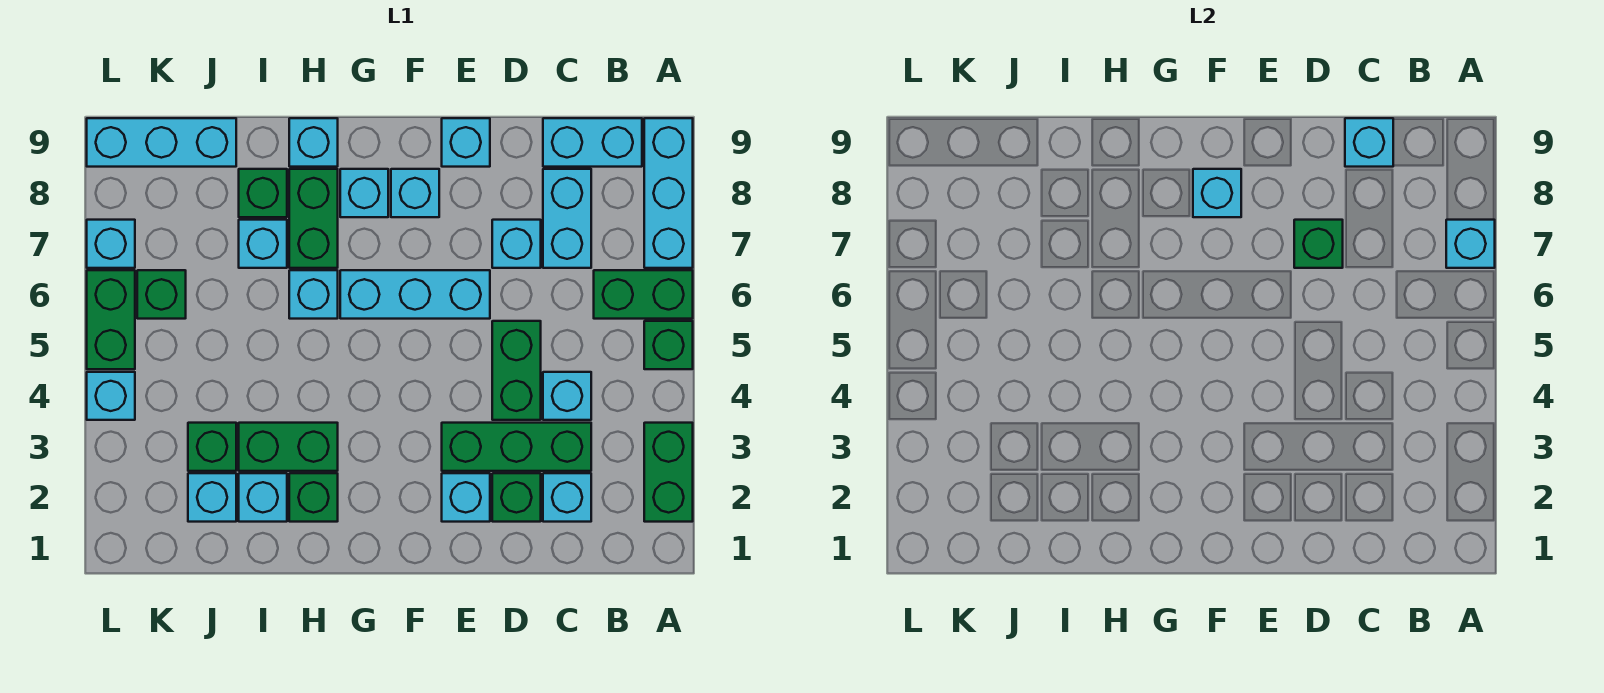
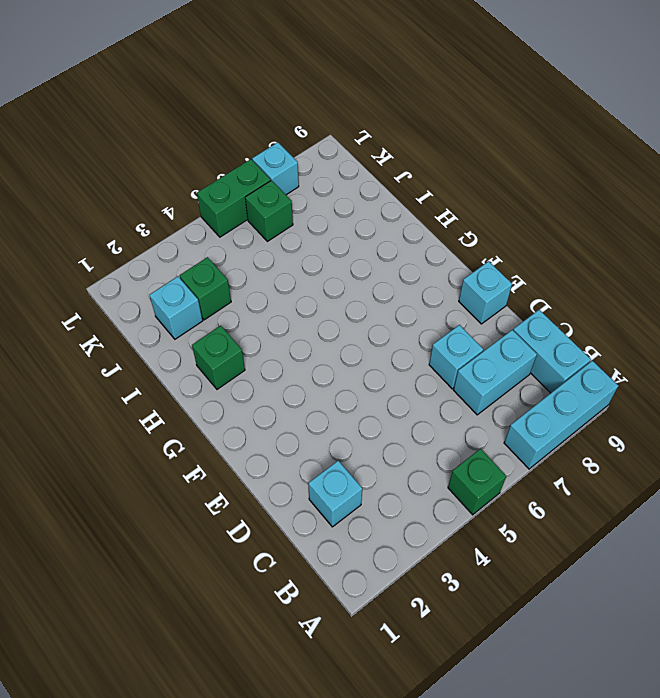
none -> green 1x2 brick [644,423,693,522]
none -> green 1x2 brick [594,270,693,319]
none -> green 1x3 brick [442,423,591,471]
none -> cyan 1x1 brick [543,372,591,420]

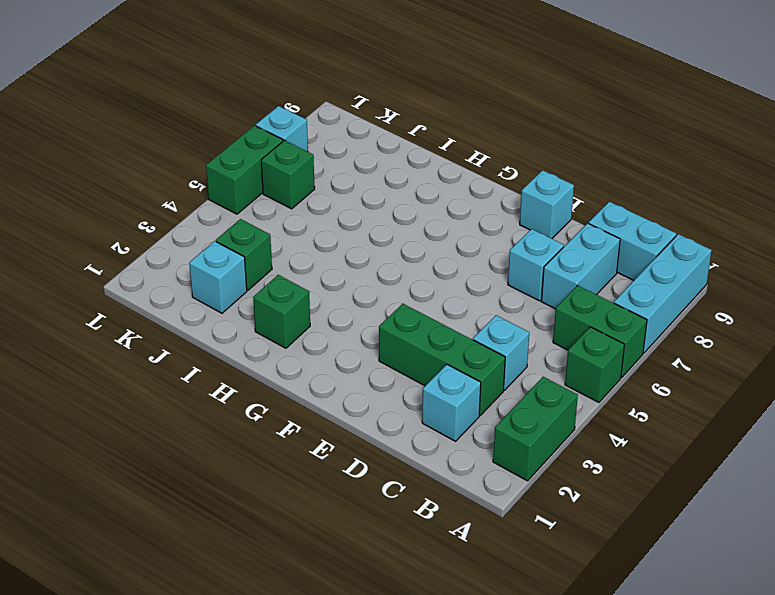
none -> green 1x1 brick [492,473,541,522]
none -> green 1x2 brick [492,321,541,420]
none -> cyan 1x1 brick [442,473,490,522]
none -> cyan 1x3 brick [340,270,490,319]

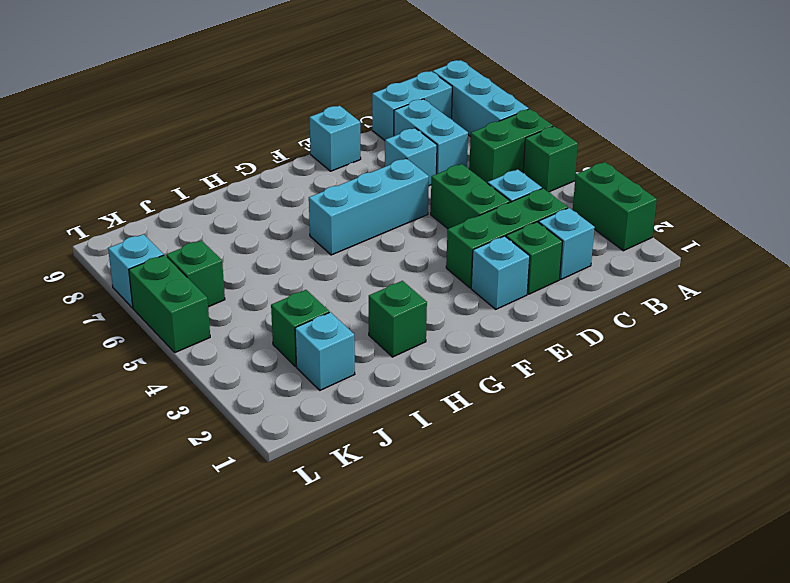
none -> cyan 1x1 brick [391,169,439,217]
none -> cyan 1x1 brick [340,169,388,217]
none -> green 1x2 brick [239,423,338,471]
none -> cyan 1x1 brick [289,270,338,319]

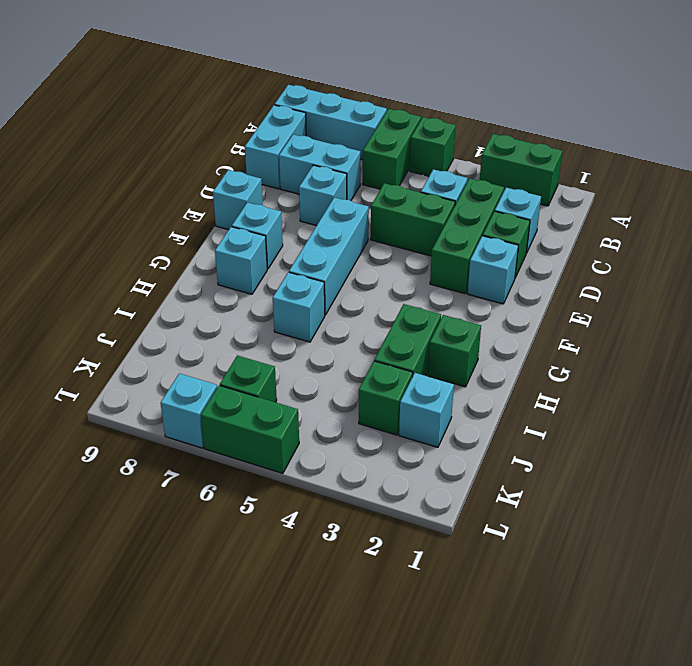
none -> green 1x2 brick [289,169,338,268]
none -> cyan 1x1 brick [289,118,338,167]
none -> cyan 1x1 brick [239,473,287,522]
none -> cyan 1x1 brick [239,220,287,268]

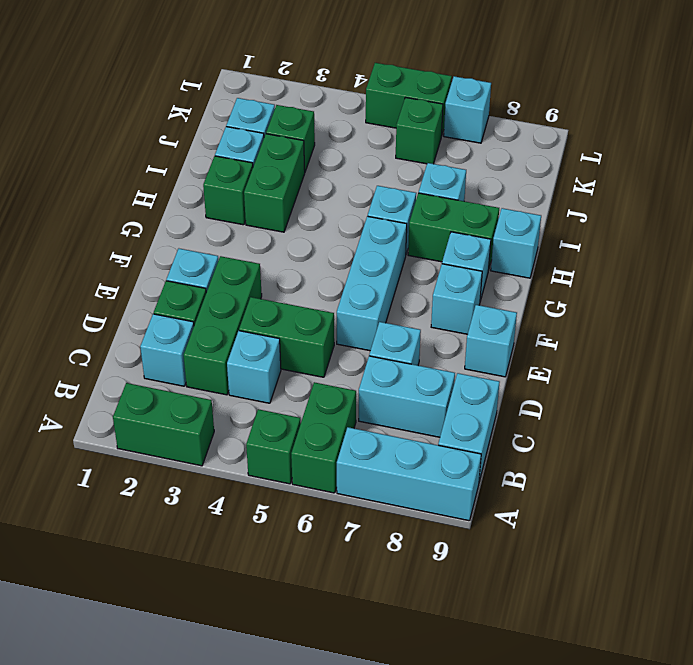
none -> green 1x1 brick [239,169,287,217]
none -> cyan 1x3 brick [87,118,236,167]
none -> cyan 1x1 brick [87,372,135,420]
none -> cyan 1x1 brick [1446,220,1495,268]

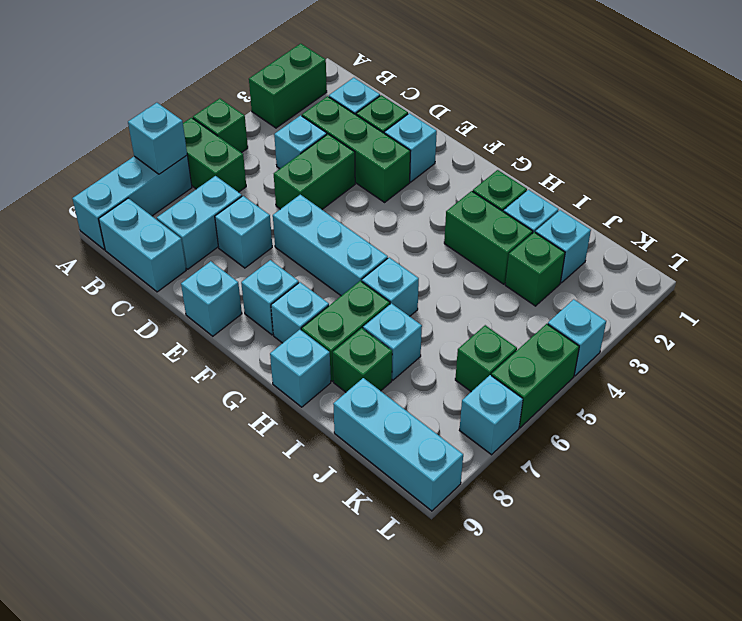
none -> cyan 1x1 brick [1345,118,1393,167]
none -> green 1x1 brick [1294,220,1343,268]
none -> cyan 1x1 brick [1193,169,1241,217]

